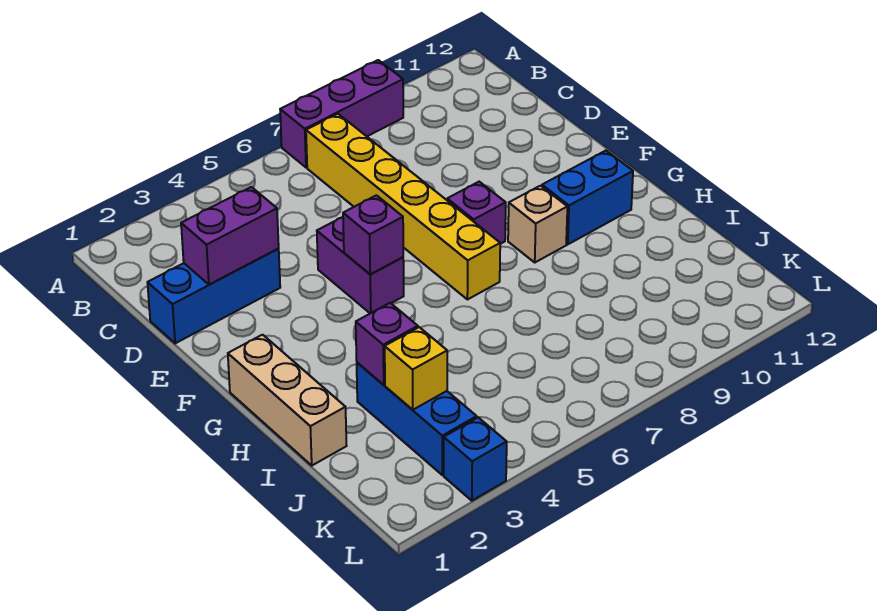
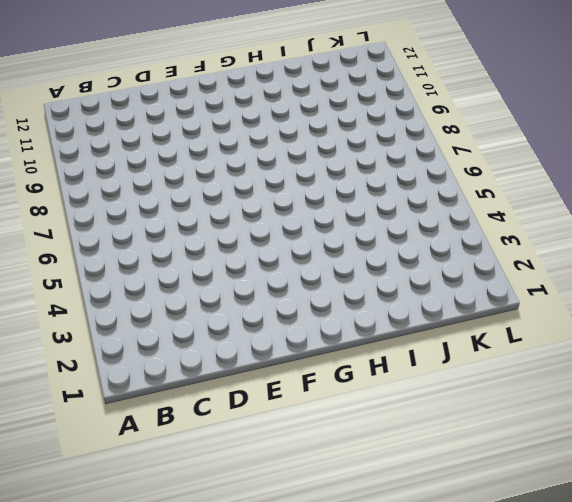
none -> purple 1x3 brick [280,60,403,167]
none -> yellow 1x6 brick [306,114,500,300]
none -> blue 1x3 brick [147,249,280,343]

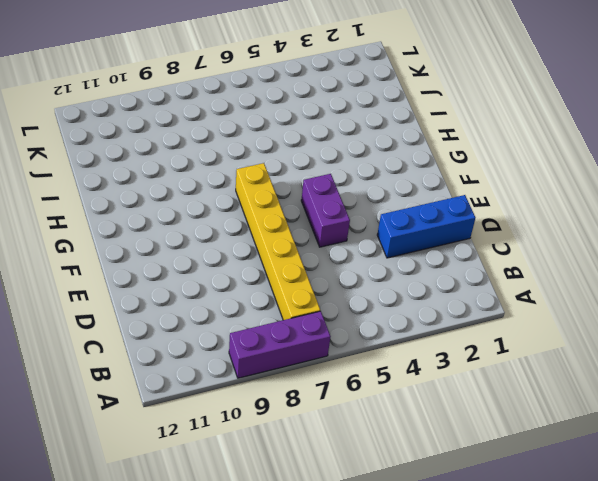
none -> purple 1x1 brick [447,182,506,244]
none -> tan 1x3 brick [228,335,347,465]
none -> tan 1x1 brick [508,186,567,262]

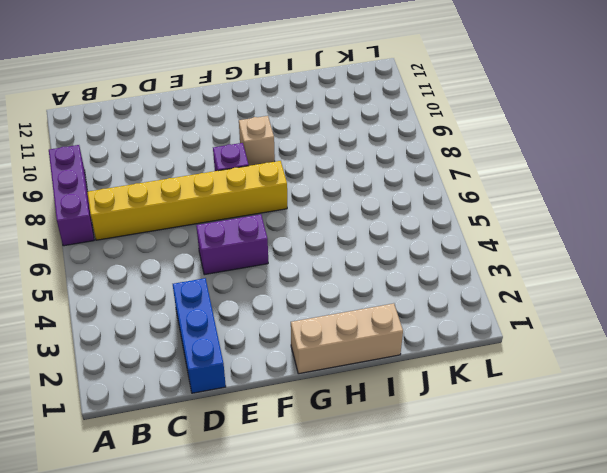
none -> blue 1x2 brick [542,151,633,244]
none -> blue 1x3 brick [357,363,477,475]
none -> blue 1x1 brick [444,418,507,501]

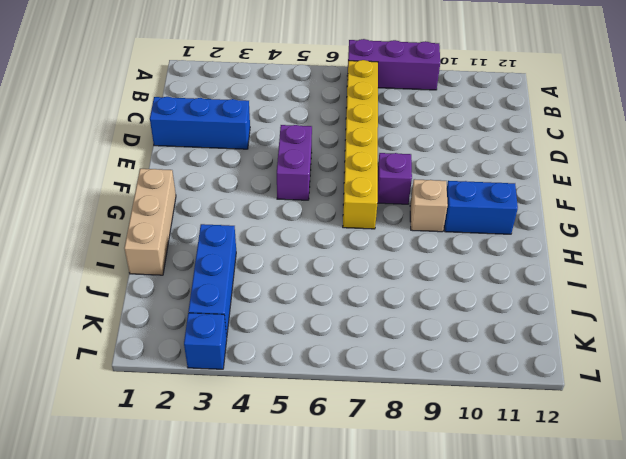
none -> purple 1x2 brick [181,187,279,284]
none -> purple 1x1 brick [343,195,403,274]
none -> purple 1x1 brick [356,303,418,385]

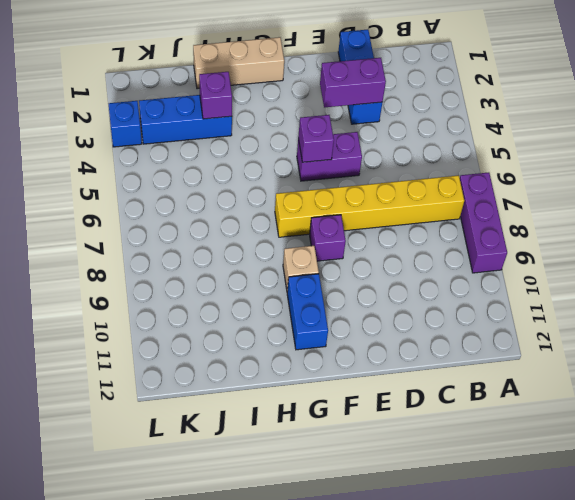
purple 1x2 brick [320,58,386,108] -> purple 1x2 brick turned to [181,187,279,284]
none -> yellow 1x1 brick [385,327,447,410]

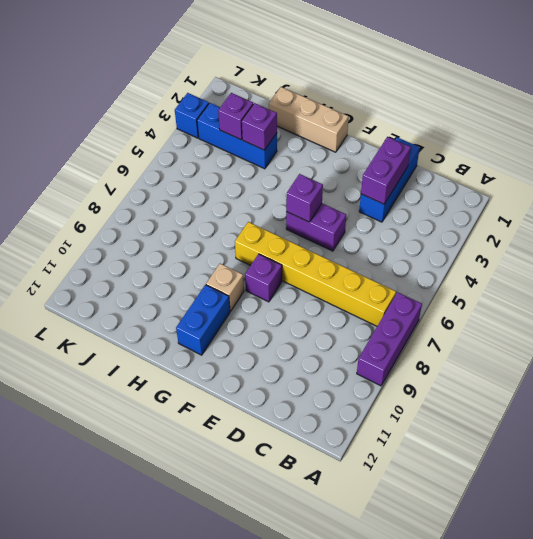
purple 1x1 brick [218,93,253,140] -> yellow 1x1 brick [385,327,447,410]

